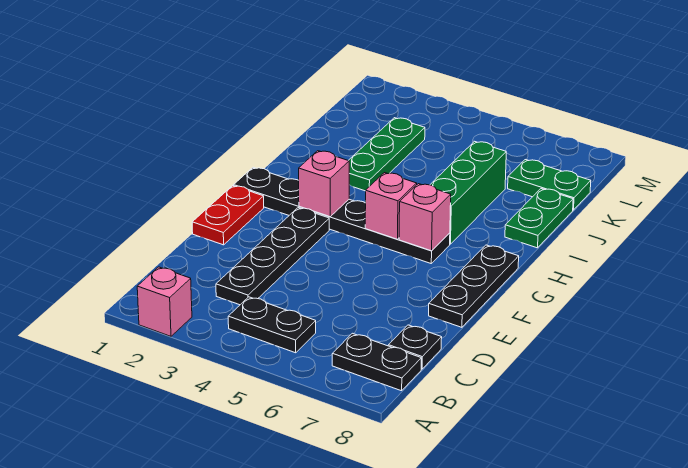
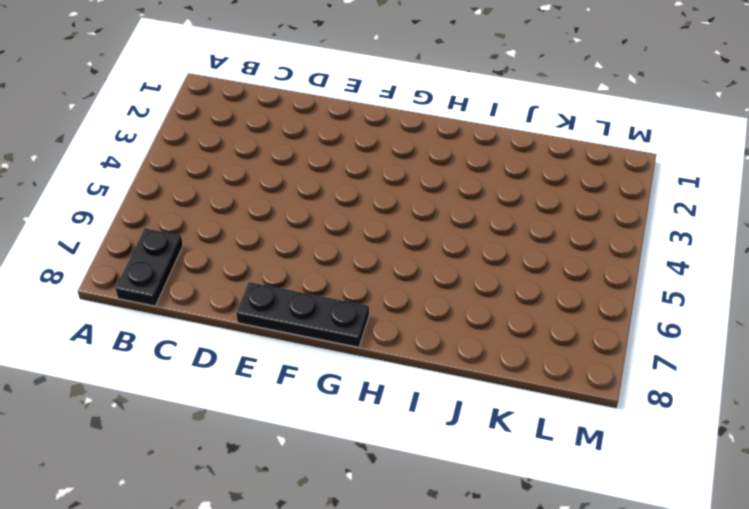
none -> pink 1x1 brick [137,267,192,336]
none -> black 1x2 plate [228,297,316,353]
none -> black 1x4 plate [216,208,329,305]

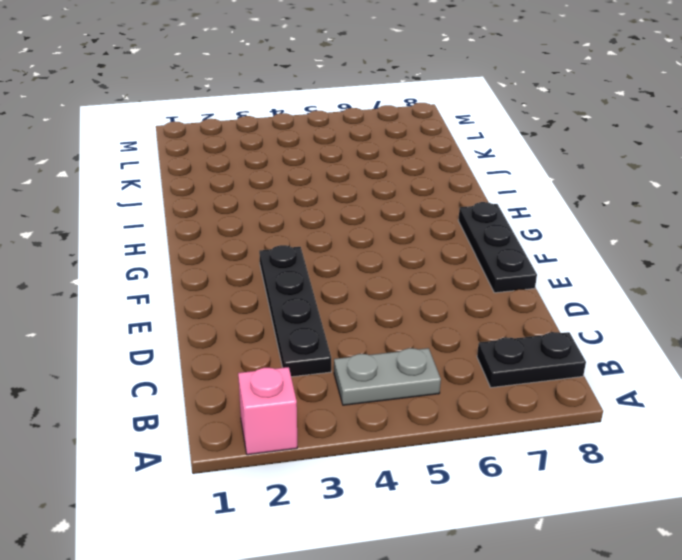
grey 1x2 plate [334,348,441,405] -> black 1x2 plate [228,297,316,353]
none -> black 1x1 plate [388,325,442,369]
none -> red 1x2 plate [192,186,264,245]
none -> black 1x6 plate [234,167,450,263]

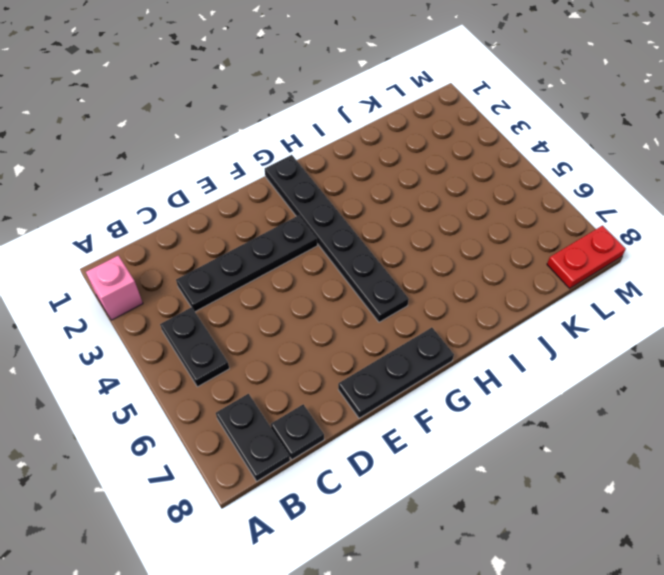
red 1x2 plate [547,226,626,288] -> red 1x2 plate moved to [192,186,264,245]
none -> green 1x3 brick [430,141,506,244]
none -> green 1x3 plate [348,118,425,191]
none -> green 1x2 plate [505,189,573,248]

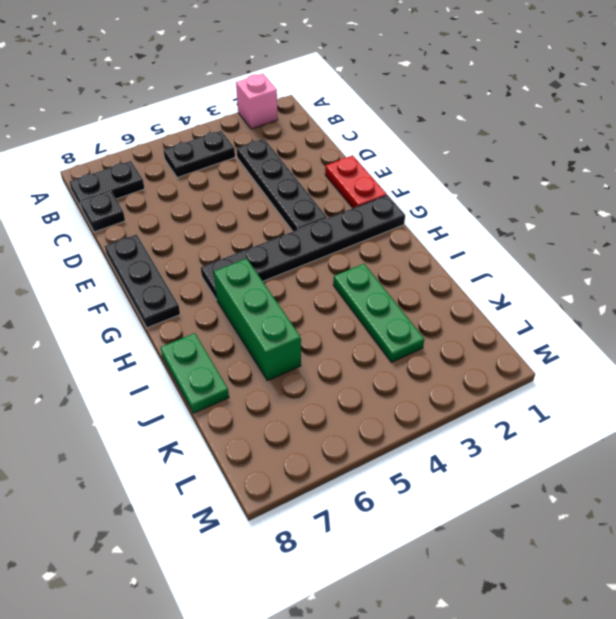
none -> green 1x2 plate [508,160,591,210]
none -> pink 1x1 brick [299,151,349,217]
none -> pink 1x1 brick [365,173,417,239]

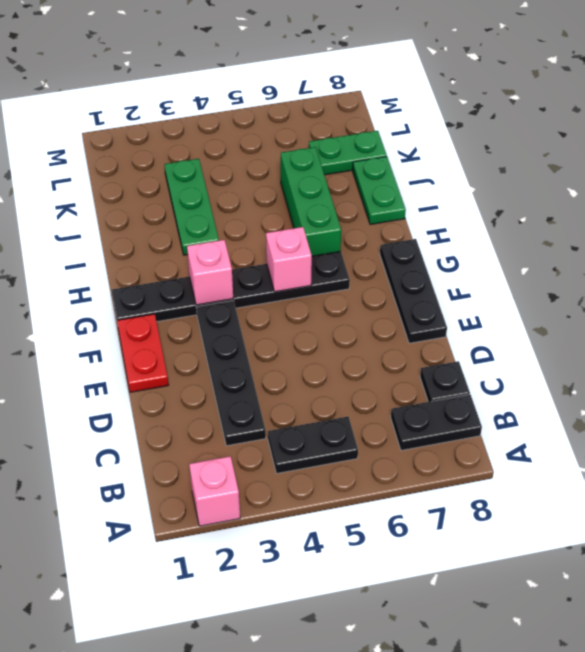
none -> pink 1x1 brick [399,184,451,251]

